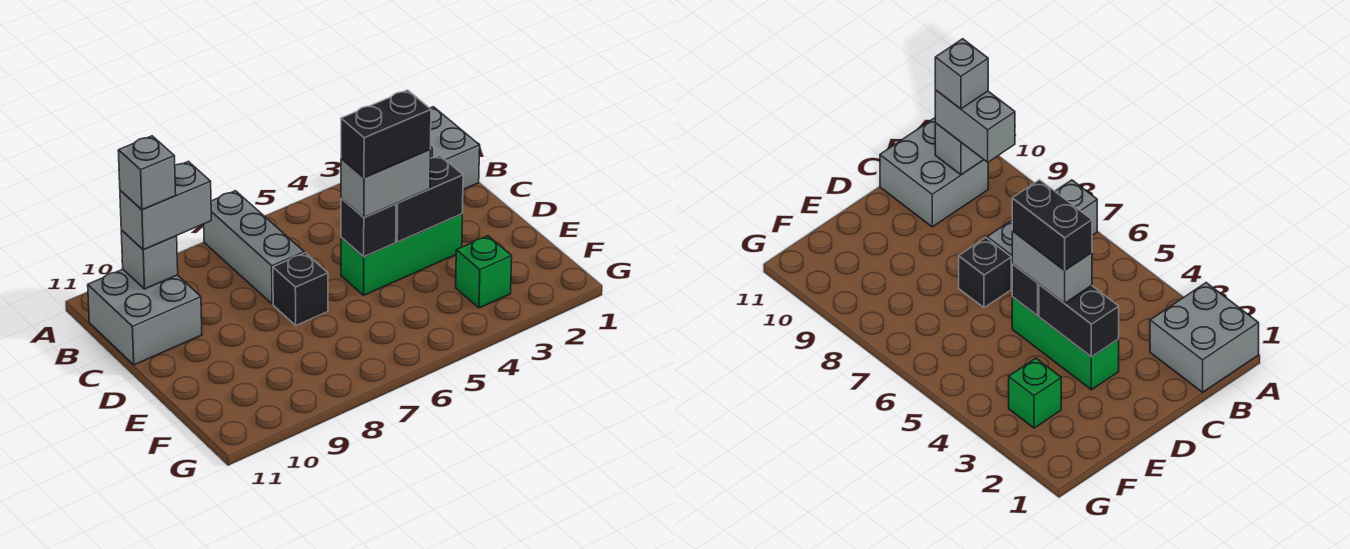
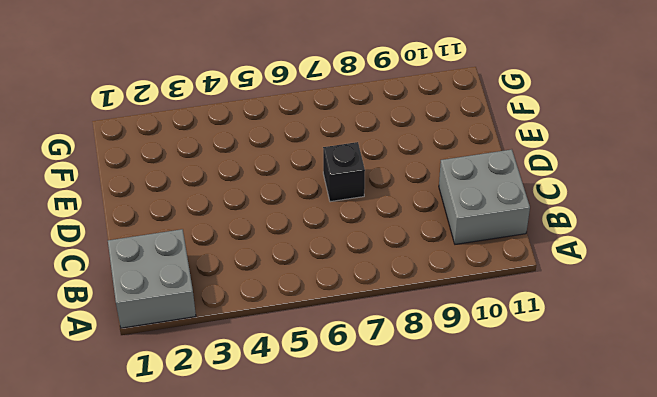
none -> grey 1x3 brick [204,191,304,304]
none -> green 1x3 brick [341,214,462,295]
none -> green 1x1 brick [456,236,512,308]

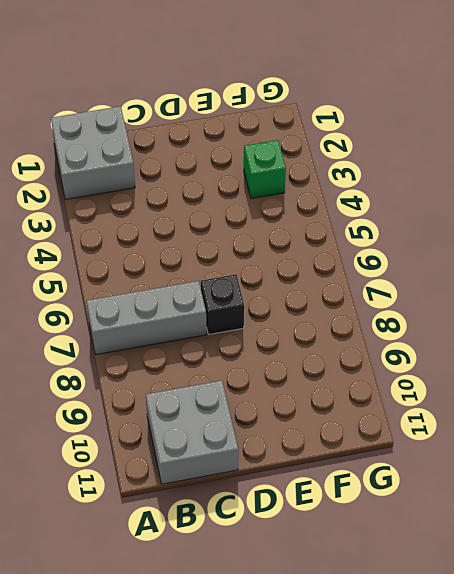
none -> green 1x3 brick [341,214,462,295]
none -> grey 1x1 brick [121,230,178,289]
none -> black 1x2 brick [396,156,463,242]

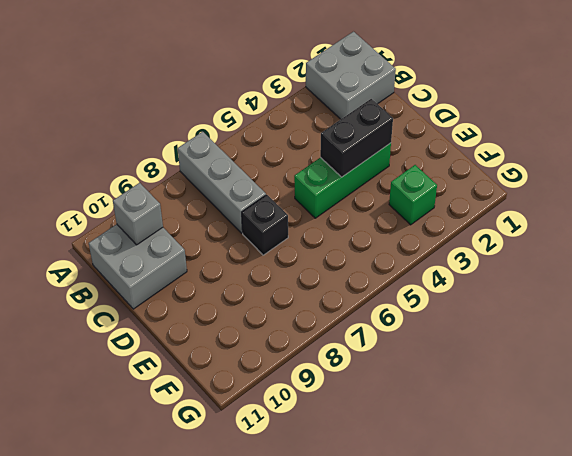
none -> black 1x1 brick [341,198,396,257]
none -> grey 1x2 brick [120,161,211,250]
none -> grey 1x2 brick [341,150,430,217]

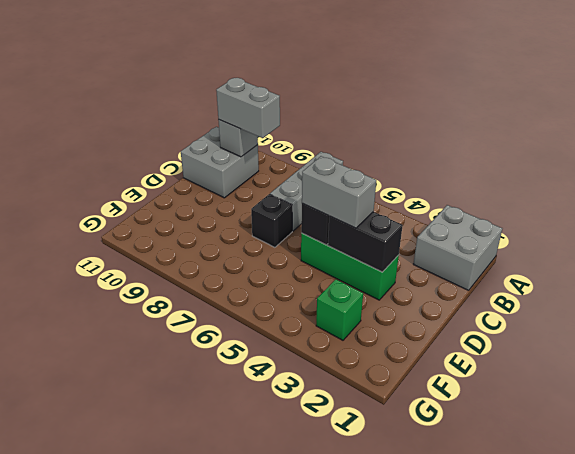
none -> grey 1x1 brick [118,136,176,210]
none -> black 1x2 brick [341,90,431,178]

